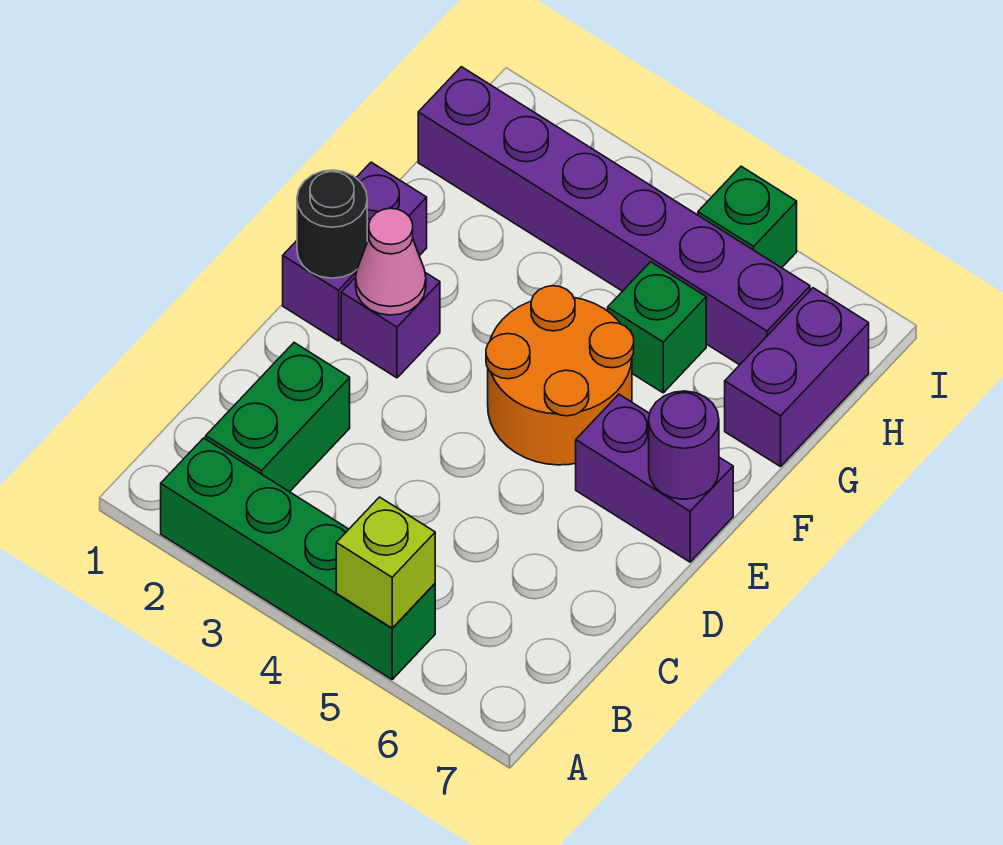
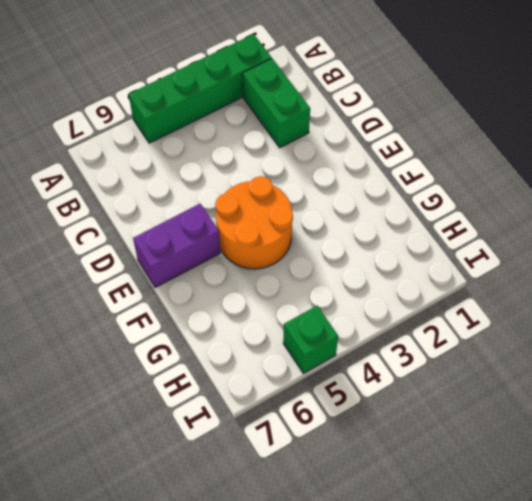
none -> purple 1x2 brick [283,162,427,341]
none -> purple 1x1 brick [341,273,440,378]
none -> green 1x1 brick [608,262,706,393]

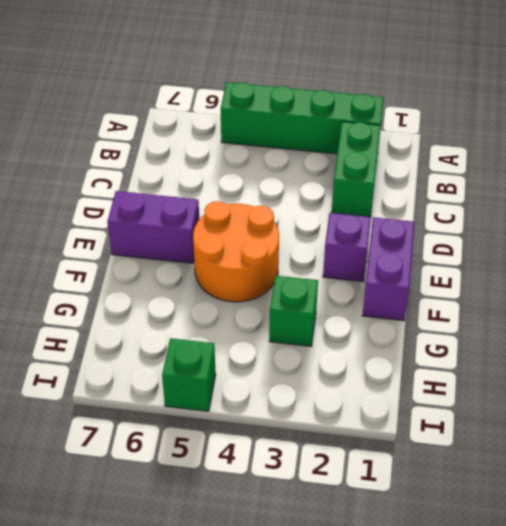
green 1x1 brick [269,276,318,346] -> green 1x1 brick moved to [608,262,706,393]
none -> purple 1x2 brick [725,288,869,467]
none -> purple 1x6 brick [418,67,810,365]
none -> lime 1x1 brick [336,497,435,628]

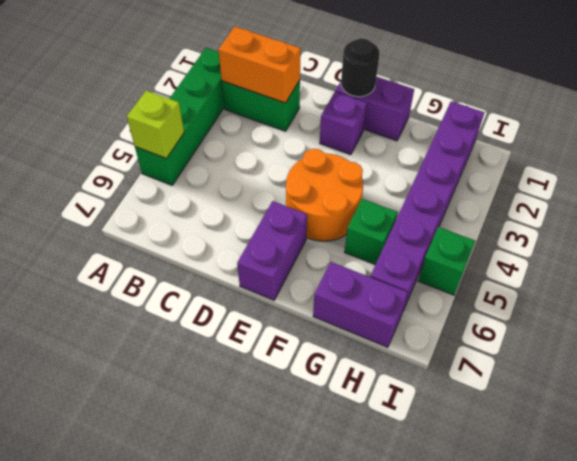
orange 1x2 brick [218,27,301,103] -> none
none -> pink 1x1 cone [356,208,426,315]
none -> purple 1x1 round brick [649,391,719,499]

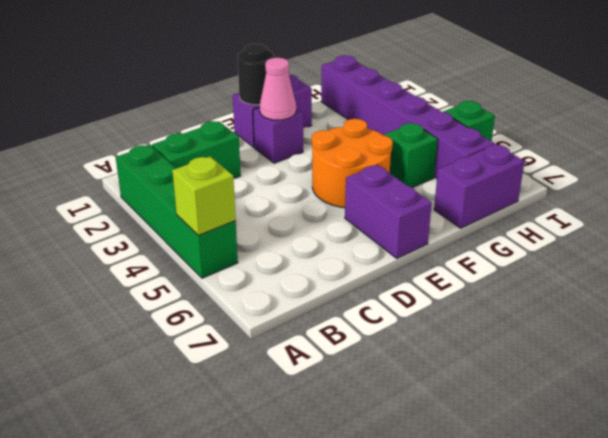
none -> purple 1x1 round brick [649,391,719,499]

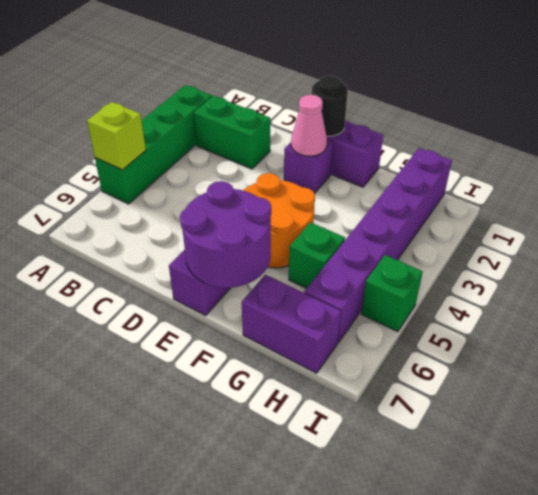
purple 2x2 round brick [180,181,271,288] -> purple 1x1 round brick [649,391,719,499]

